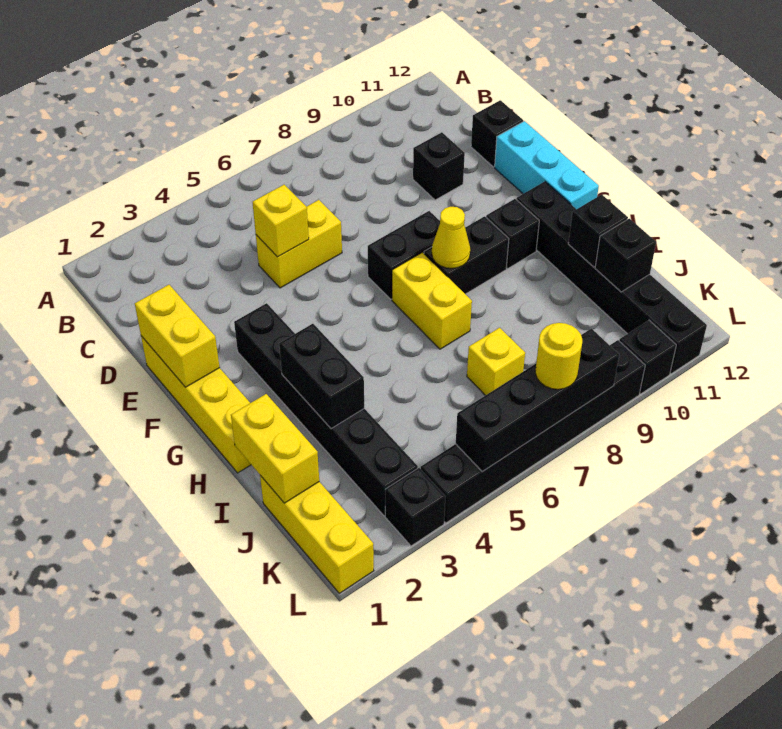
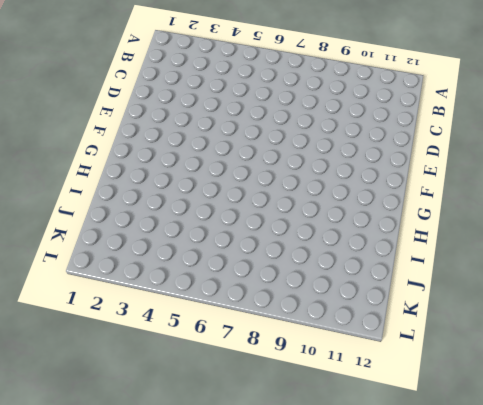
none -> yellow 1x2 brick [256,200,342,288]
none -> black 1x1 brick [413,132,465,200]
none -> black 1x1 brick [471,100,523,167]

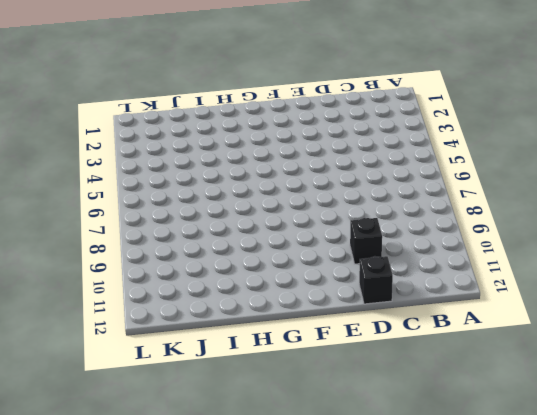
none -> yellow 1x2 brick [256,200,342,288]
none -> yellow 1x4 brick [141,336,251,473]
none -> cyan 1x3 brick [495,121,599,209]

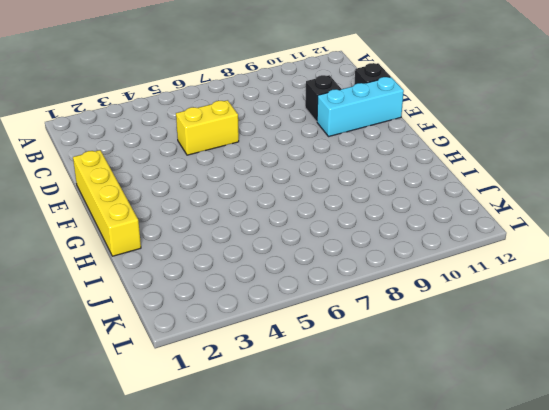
cyan 1x3 brick [317,77,404,137] -> cyan 1x3 brick turned to [495,121,599,209]
none -> black 1x6 brick [234,303,418,516]
none -> black 1x2 brick [368,211,440,299]
none -> yellow 1x2 brick [392,252,472,349]

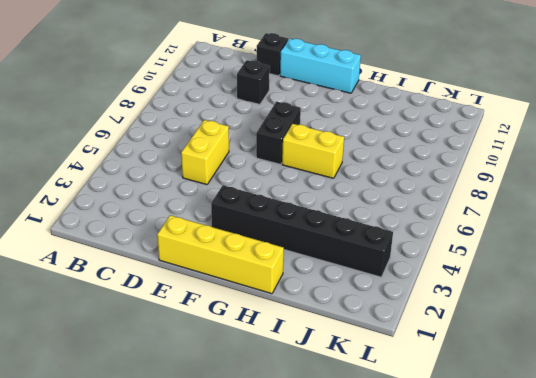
none -> black 1x2 brick [424,216,509,294]
none -> black 1x1 brick [486,199,539,268]
none -> black 1x6 brick [516,182,707,374]

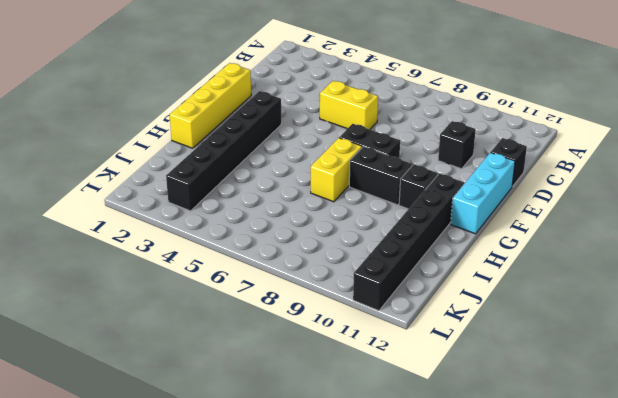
none -> yellow 1x3 brick [260,475,374,593]
none -> yellow 1x1 brick [467,328,525,395]
none -> black 1x1 brick [385,468,446,546]

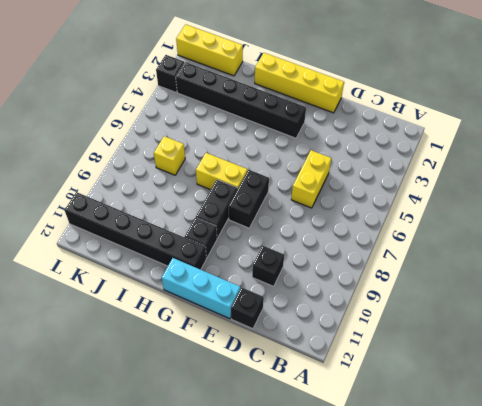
none -> black 1x6 brick [421,340,645,523]
none -> black 1x1 brick [619,320,676,394]
none -> yellow 1x1 brick [253,185,309,257]

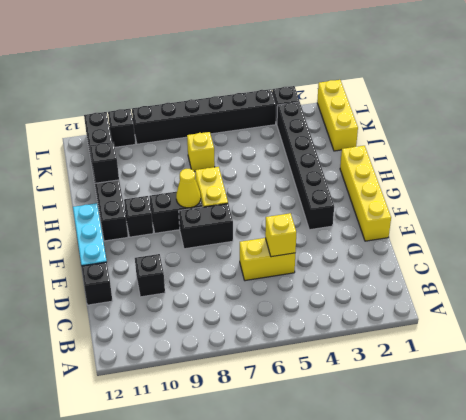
none -> yellow 1x2 brick [135,285,220,387]
none -> black 1x2 brick [279,324,364,429]
none -> yellow 1x2 brick [231,394,319,503]

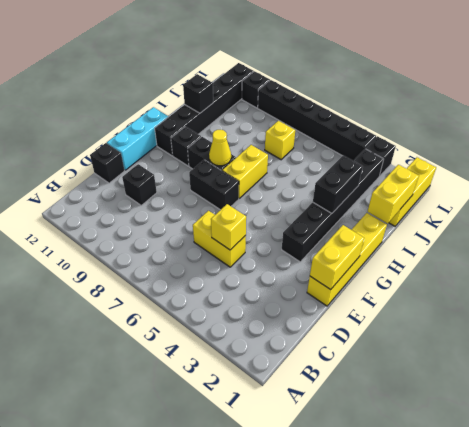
none -> black 1x1 brick [595,219,656,292]
none -> black 1x4 brick [456,329,619,472]
none -> yellow 1x1 round brick [535,323,582,389]

